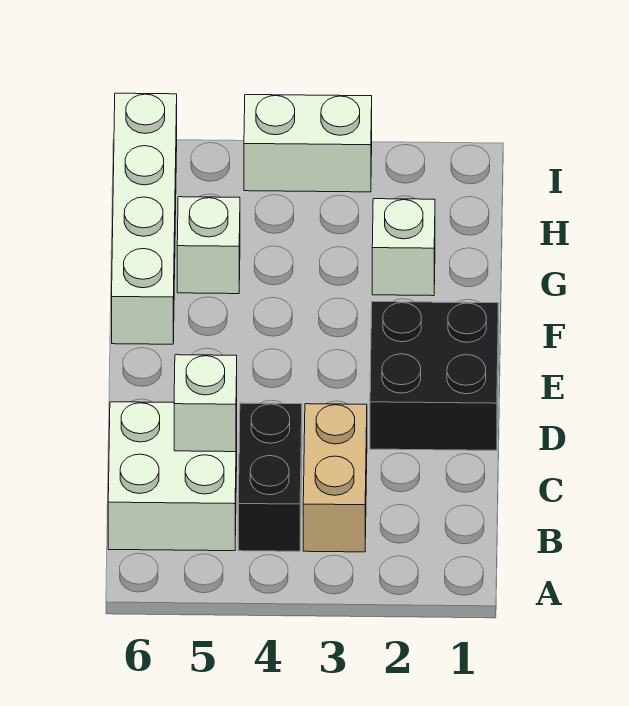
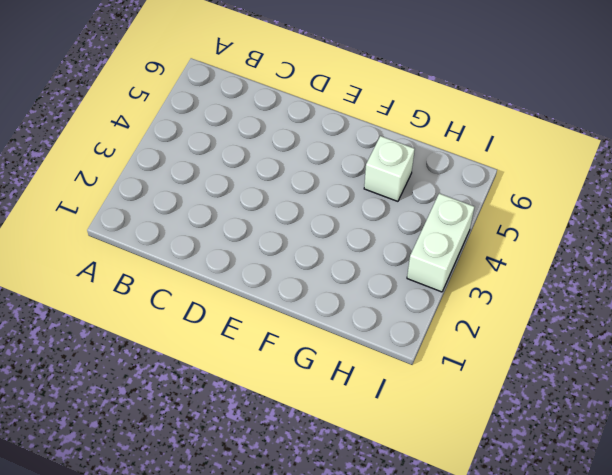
none -> tan 1x2 brick [303,404,367,552]
none -> black 1x2 brick [238,403,302,551]

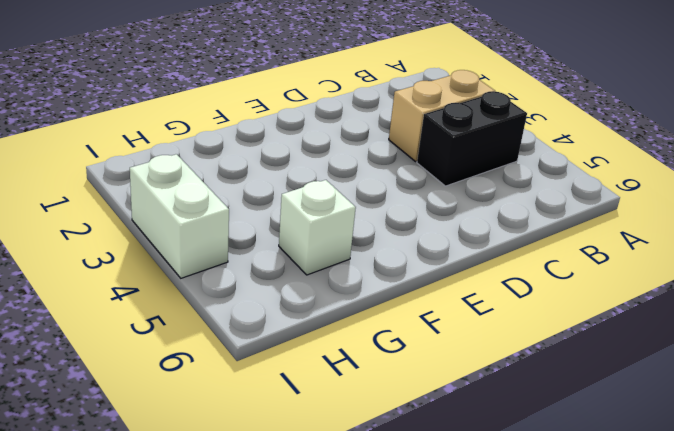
none -> white 2x2 brick [108,402,237,551]
none -> black 2x2 brick [370,302,498,450]

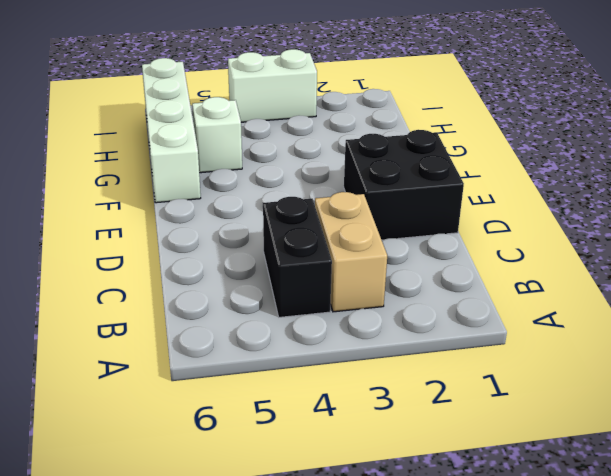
none -> white 2x2 brick [108,402,237,551]
none -> white 1x1 brick [372,199,435,296]

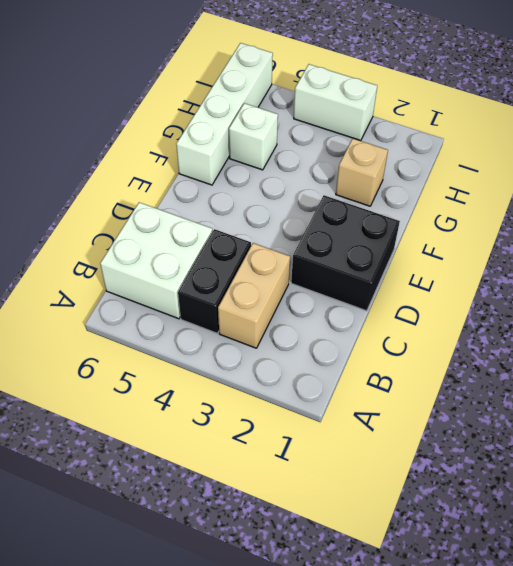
tan 1x1 brick [336,139,388,206] -> white 1x1 brick [372,199,435,296]
none -> white 1x1 brick [174,355,237,452]

